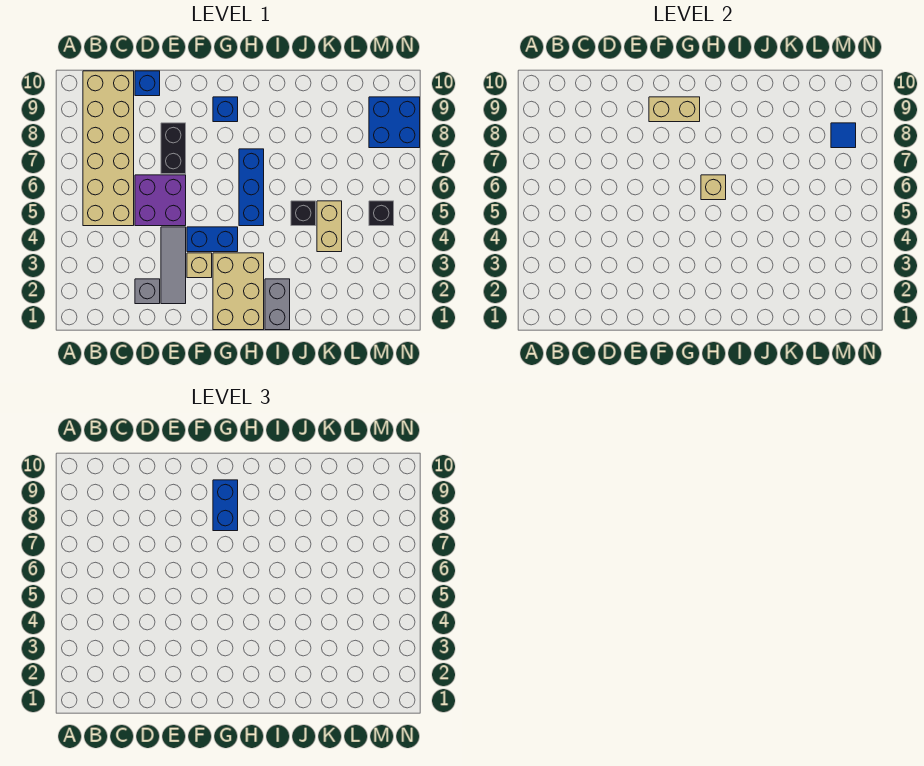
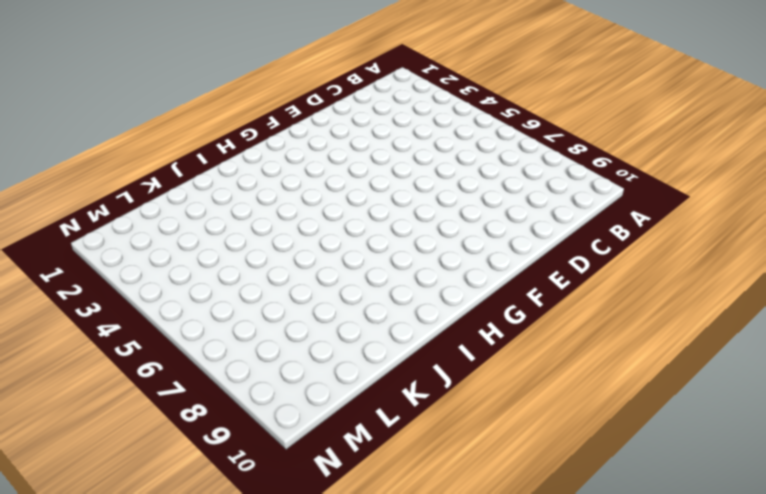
none -> tan 2x6 brick [83,71,134,226]
none -> grey 1x1 brick [135,279,160,304]
none -> purple 2x2 brick [135,175,186,226]

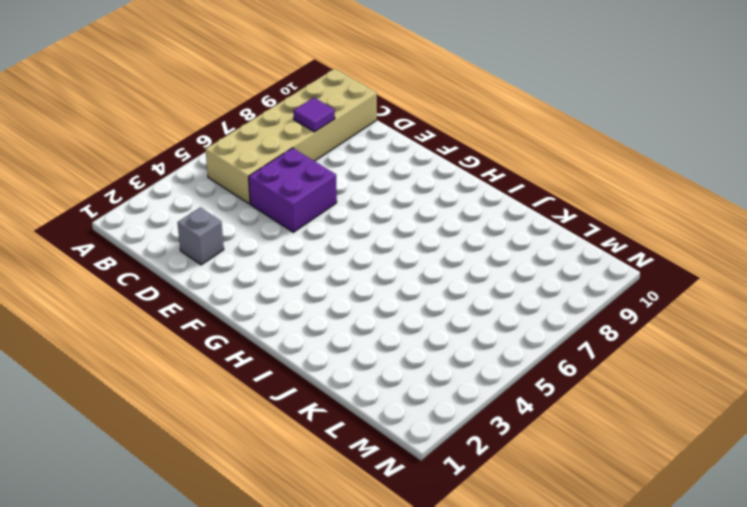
purple 1x1 tile [293,98,335,132] -> none
none -> blue 1x1 brick [135,71,160,96]
none -> grey 1x3 tile [161,227,186,304]
none -> black 1x2 brick [161,123,186,174]

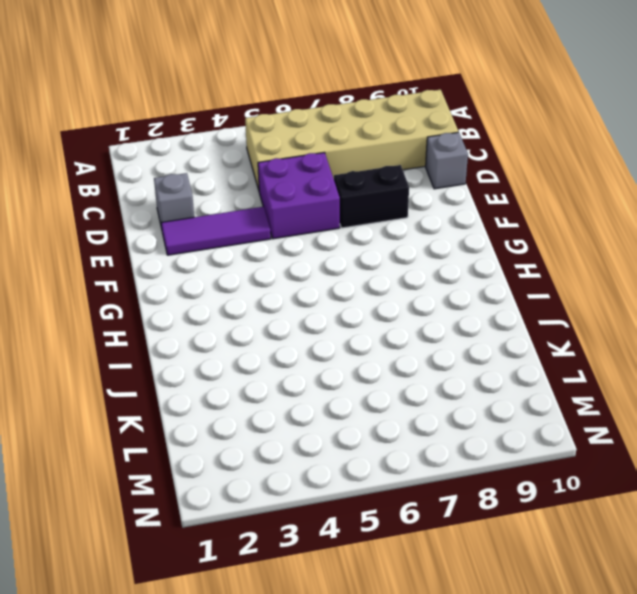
grey 1x1 brick [426,132,468,189] -> blue 1x1 brick [135,71,160,96]
purple 1x3 tile [161,207,271,255] -> grey 1x3 tile [161,227,186,304]
none -> tan 1x1 brick [187,253,212,278]
none -> blue 1x2 brick [187,227,238,252]
none -> tan 2x3 brick [213,253,264,330]

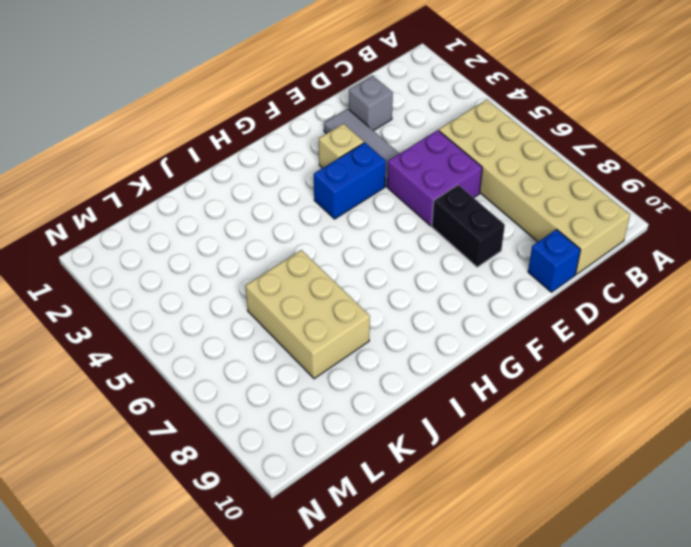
tan 2x3 brick [246,250,370,379] -> tan 2x3 brick moved to [213,253,264,330]
none -> blue 1x1 brick [213,97,238,122]
none -> blue 1x3 brick [239,149,264,226]
none -> grey 1x2 brick [265,279,290,330]

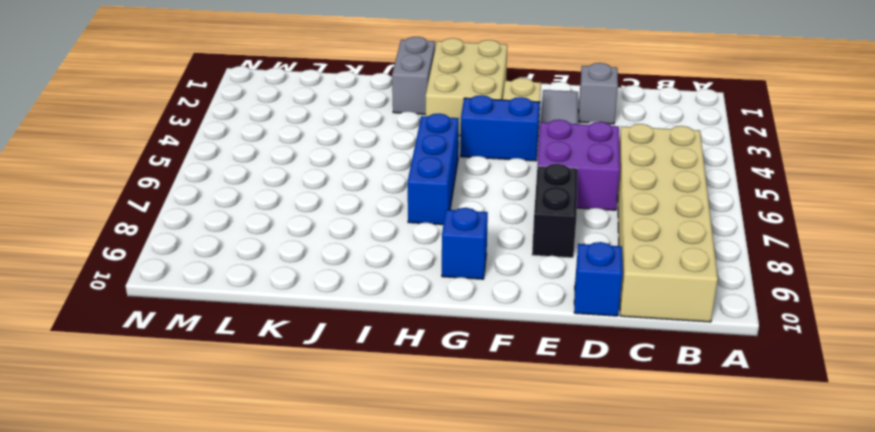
none -> black 1x1 brick [291,201,316,226]
none -> tan 1x2 brick [317,201,342,252]
none -> black 1x1 brick [369,201,394,226]

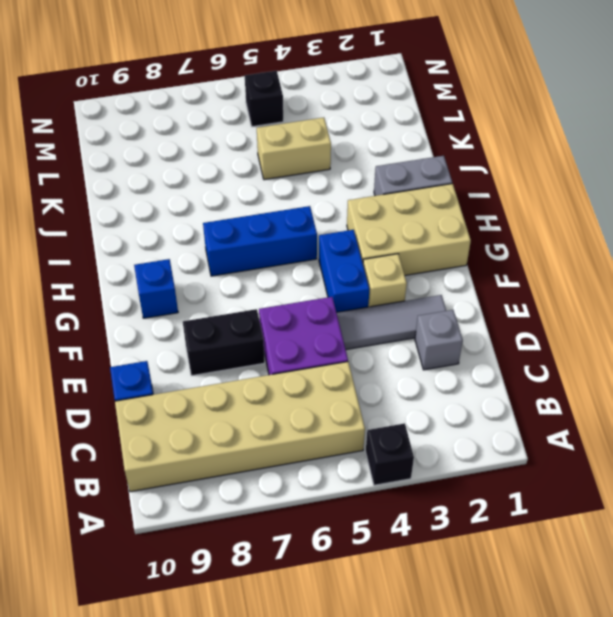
black 1x1 brick [366,423,414,485] -> black 1x1 brick moved to [291,201,316,226]
none -> blue 2x2 brick [369,97,420,148]
none -> tan 1x2 brick [649,97,700,122]
none -> tan 1x1 brick [701,175,726,200]

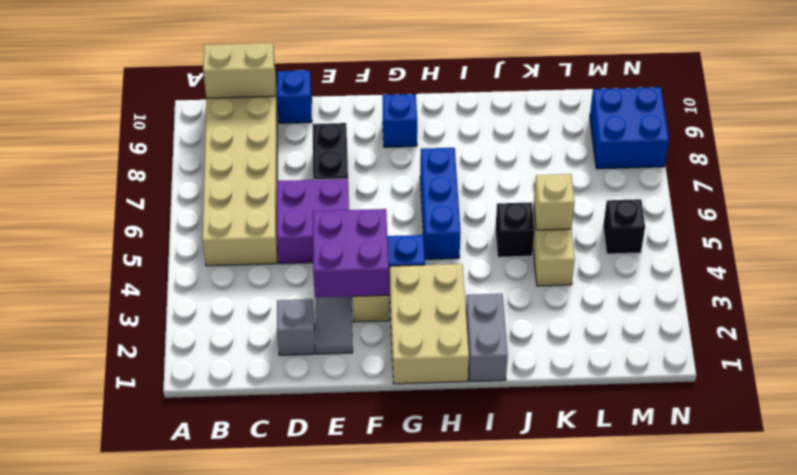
tan 1x2 brick [203,43,275,98] -> tan 1x2 brick moved to [649,97,700,122]
purple 2x2 brick [312,209,389,297] -> none
tan 1x1 brick [534,174,575,230] -> tan 1x1 brick moved to [701,175,726,200]
none -> blue 1x1 tile [831,123,856,148]
none -> blue 1x2 brick [213,480,238,531]

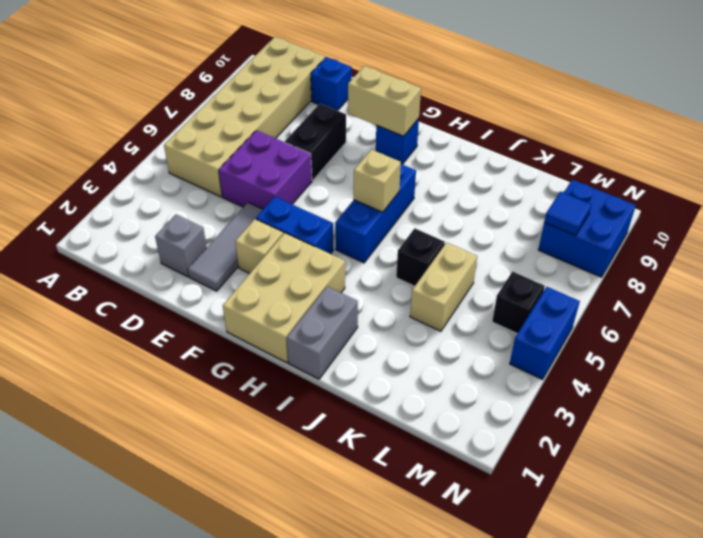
blue 1x2 brick [510,287,580,379] -> blue 1x2 brick moved to [213,480,238,531]

